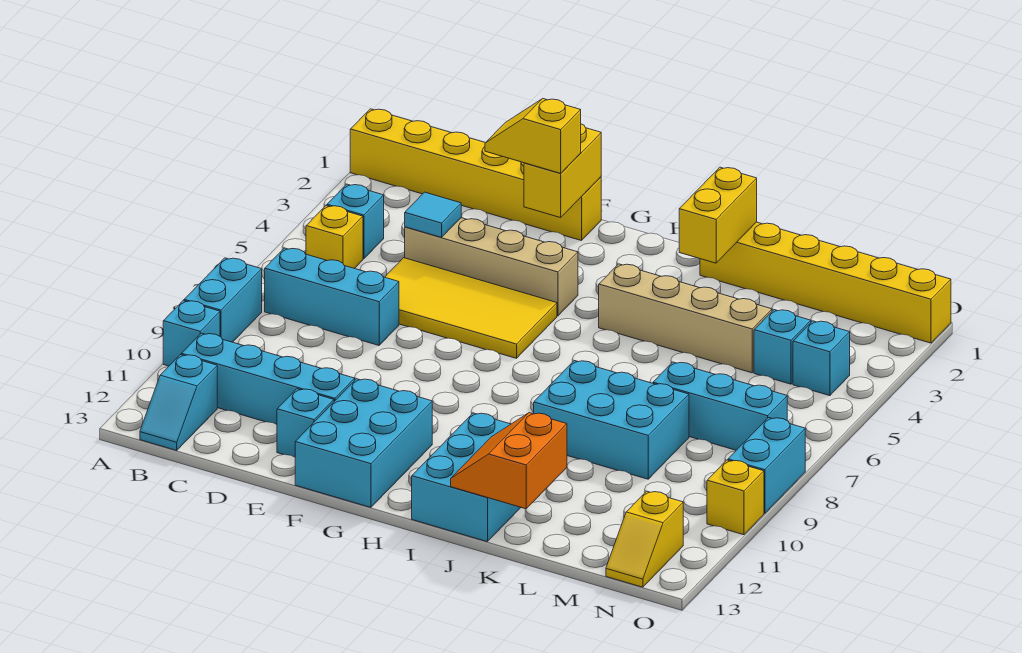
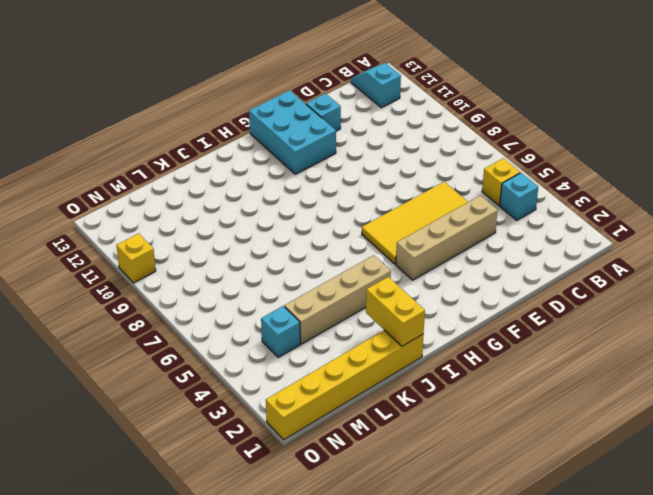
none -> yellow 1x6 brick [350,109,601,241]
none -> cyan 1x2 brick [184,258,262,342]
none -> cyan 1x1 brick [163,301,220,366]

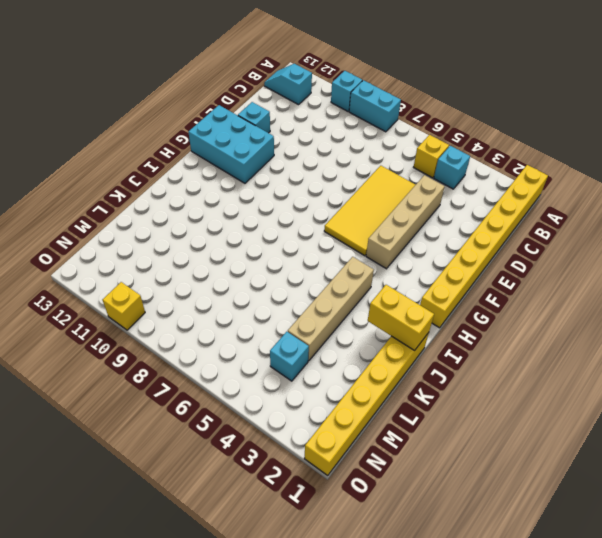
yellow 1x8 brick [420,165,548,328] -> yellow 1x6 brick [350,109,601,241]
none -> cyan 1x3 brick [265,248,399,345]
none -> cyan 1x4 brick [181,333,355,425]
none -> cyan 2x3 brick [412,413,521,542]

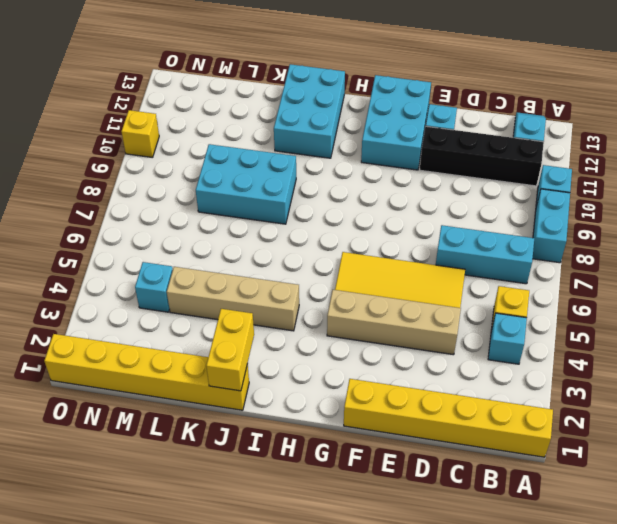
black 1x4 brick [420,126,544,186] -> cyan 1x4 brick [181,333,355,425]
none -> cyan 1x3 brick [653,362,787,450]
none -> cyan 1x1 brick [793,321,850,396]
none -> yellow 1x2 slope [606,491,683,587]

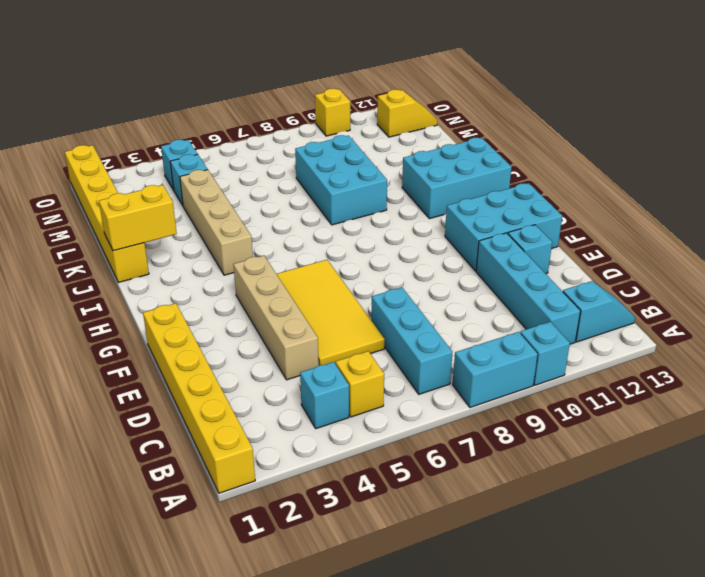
none -> cyan 1x3 brick [653,362,787,450]
none -> cyan 1x2 brick [728,418,805,513]
none -> cyan 1x1 tile [405,192,461,237]

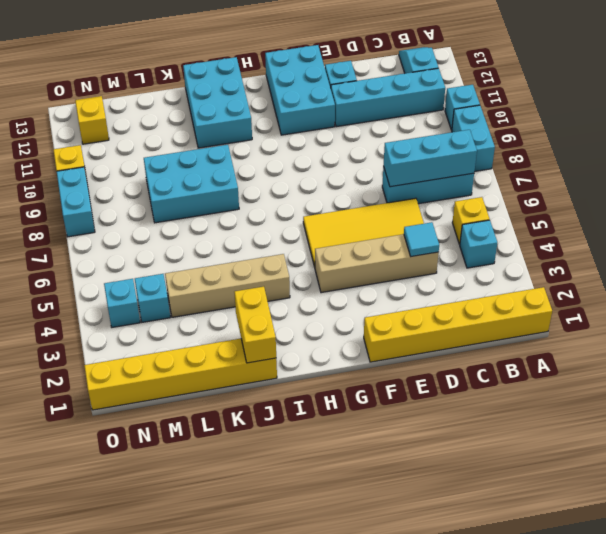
cyan 1x3 brick [384,130,477,187] -> cyan 1x3 brick moved to [653,362,787,450]
none -> yellow 1x2 brick [524,124,601,218]
none -> orange 2x2 slope [451,413,567,509]
none -> yellow 1x2 slope [485,99,581,173]

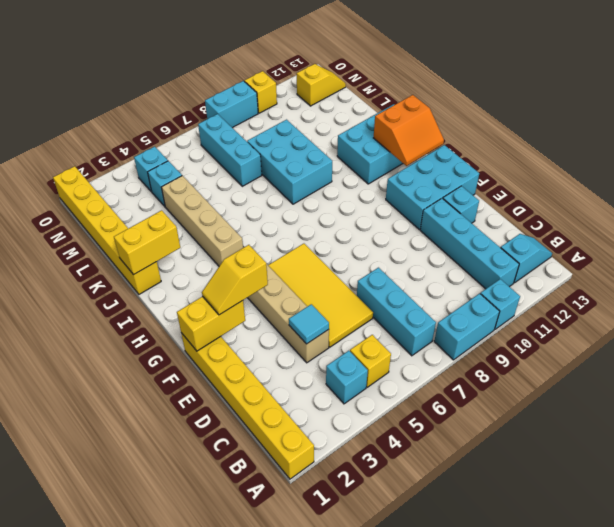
yellow 1x2 slope [202,245,268,315] -> yellow 1x2 slope turned to [485,99,581,173]
orange 2x2 slope [374,95,444,166] -> orange 2x2 slope moved to [451,413,567,509]

